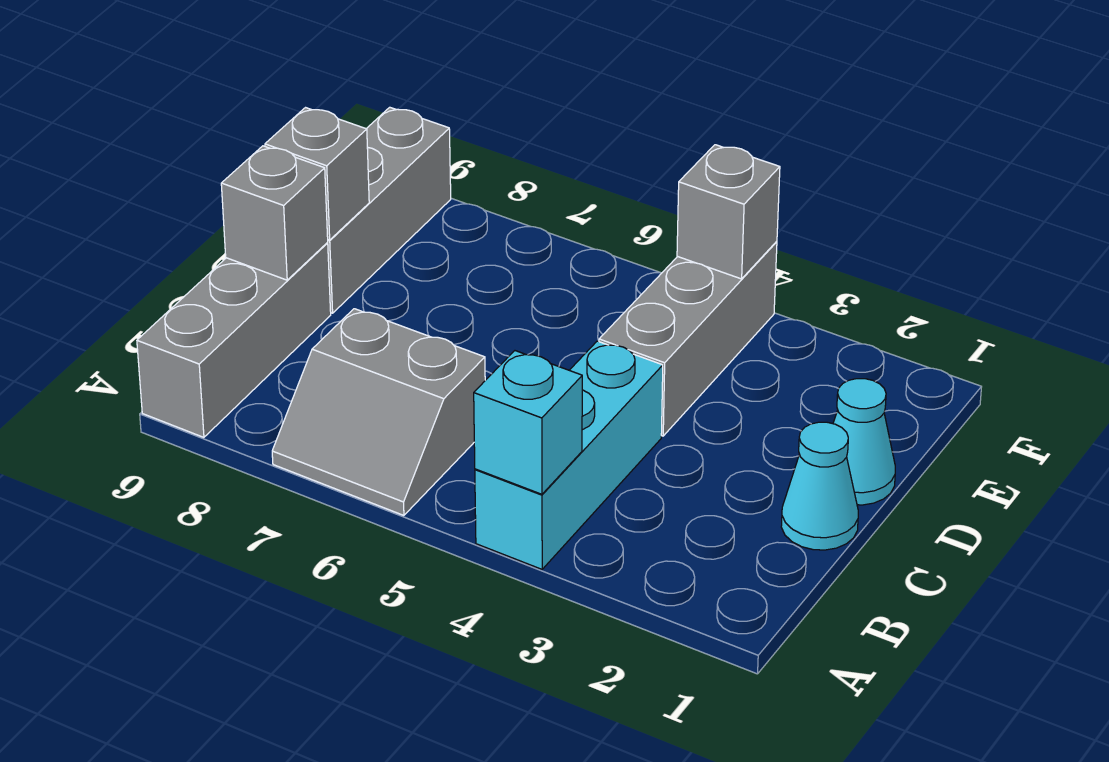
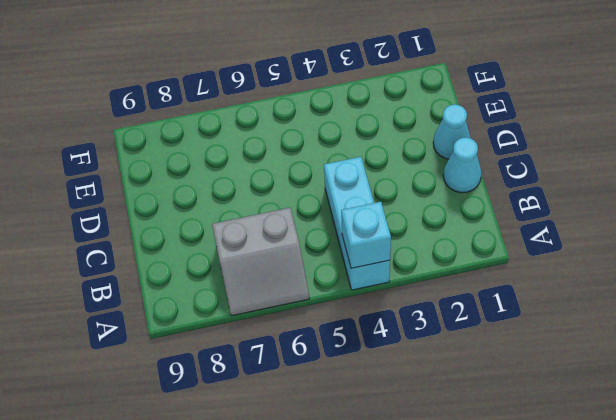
none -> grey 1x3 brick [137,243,331,437]
none -> grey 1x3 brick [599,241,777,436]

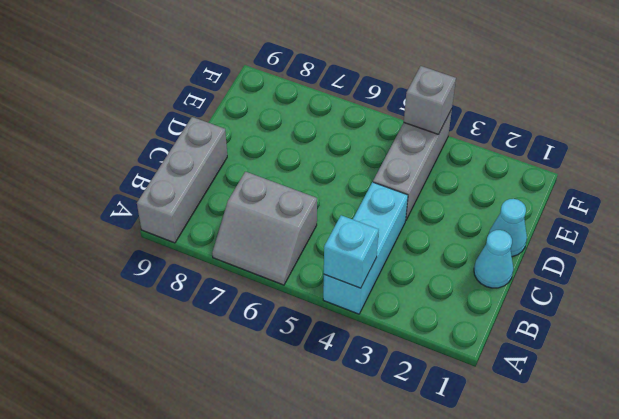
none -> grey 1x3 brick [327,107,451,313]
none -> grey 1x1 brick [221,146,328,280]

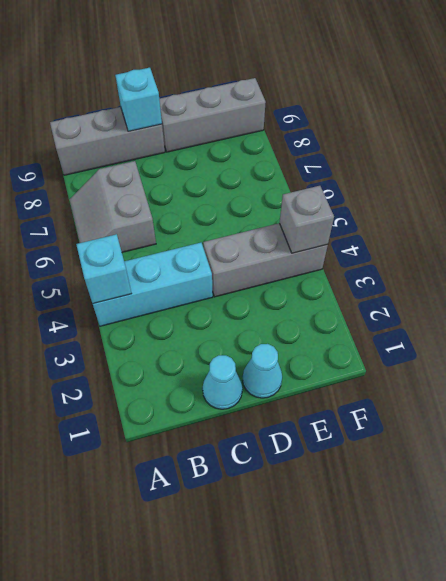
cyan 1x1 brick [115,68,162,131] -> grey 1x1 brick [221,146,328,280]
none -> grey 1x1 brick [265,108,369,240]

